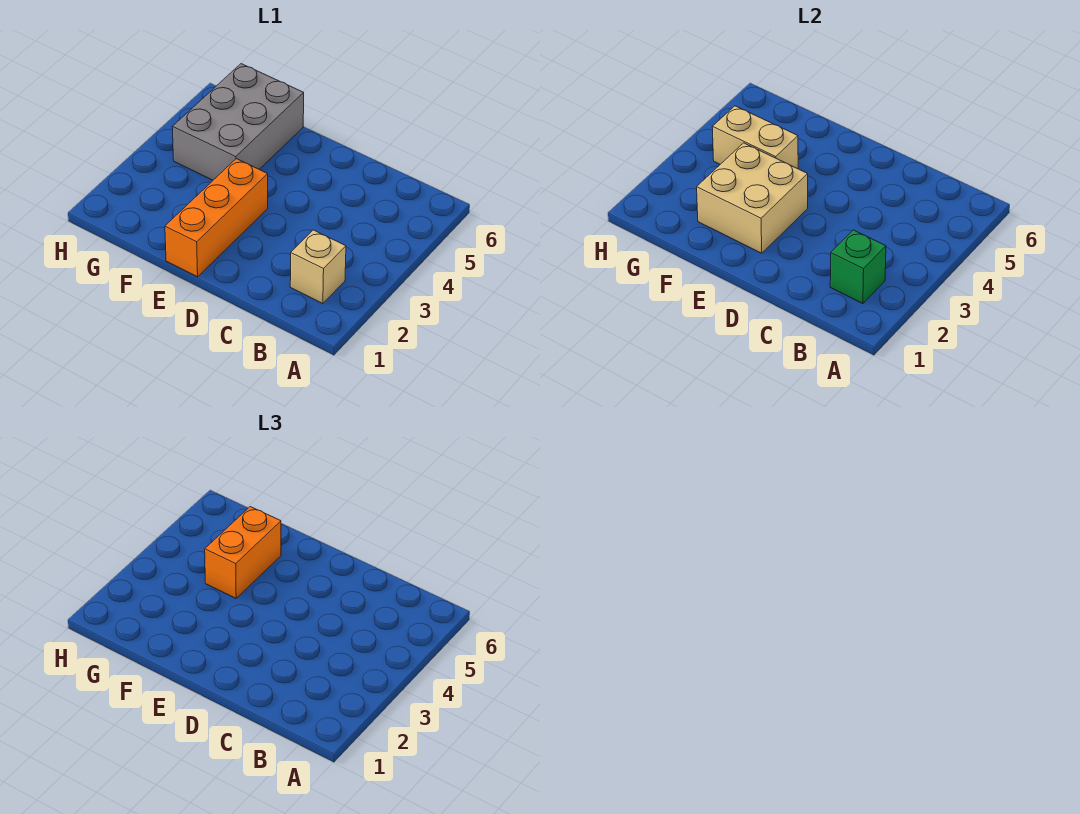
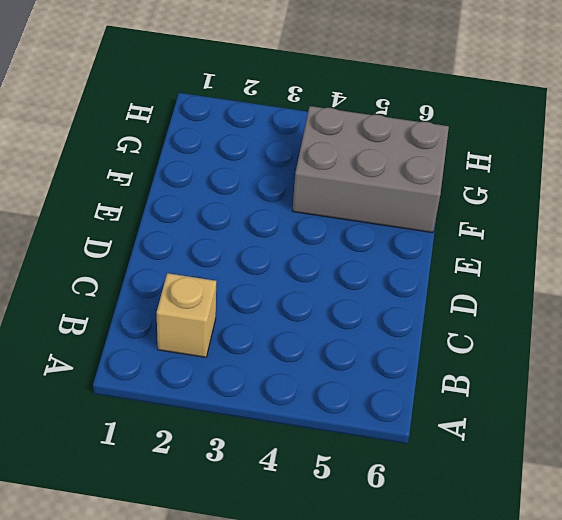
none -> orange 1x3 brick [165,159,268,277]
none -> green 1x1 brick [830,230,886,304]

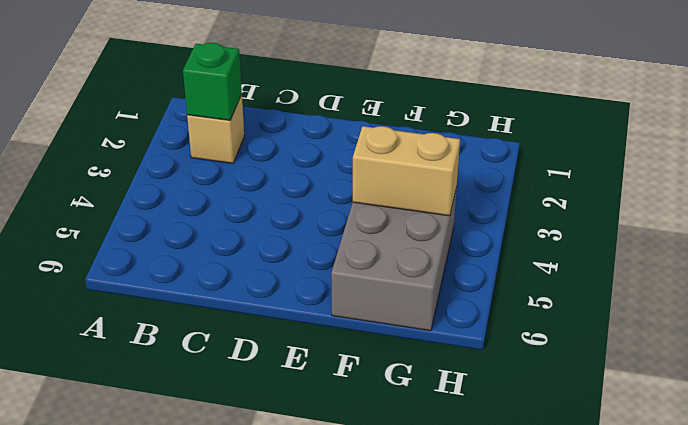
none -> orange 1x3 brick [165,159,268,277]
none -> tan 2x2 brick [697,143,808,253]

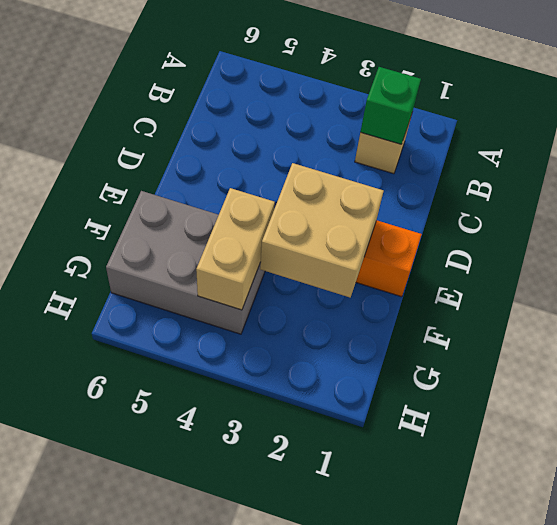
none -> orange 1x2 brick [205,507,281,598]

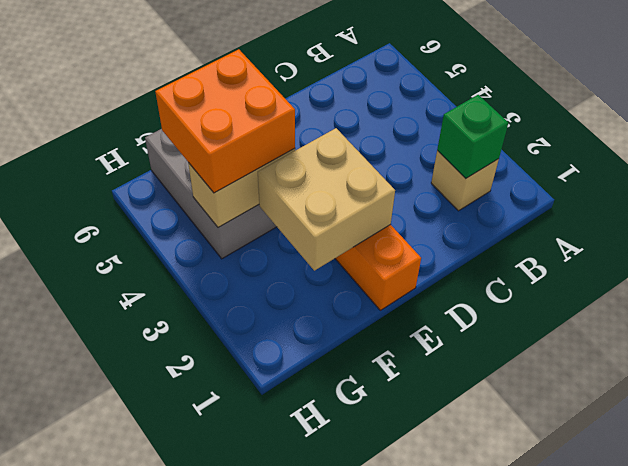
orange 2x2 brick [155,49,295,193] -> orange 1x2 brick [205,507,281,598]

